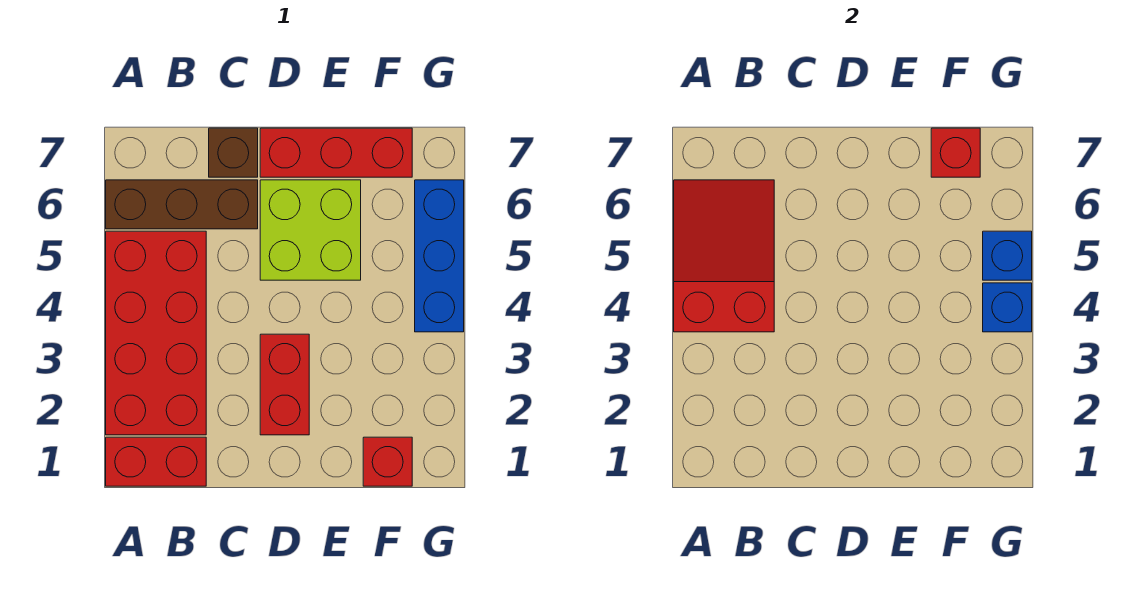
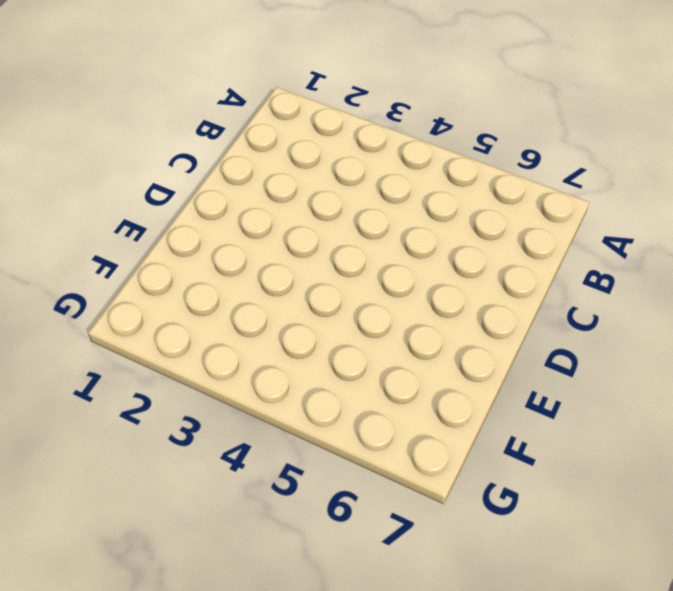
none -> red 1x2 brick [106,437,206,486]
none -> red 2x4 brick [106,231,206,435]
none -> brown 1x3 brick [106,180,258,229]

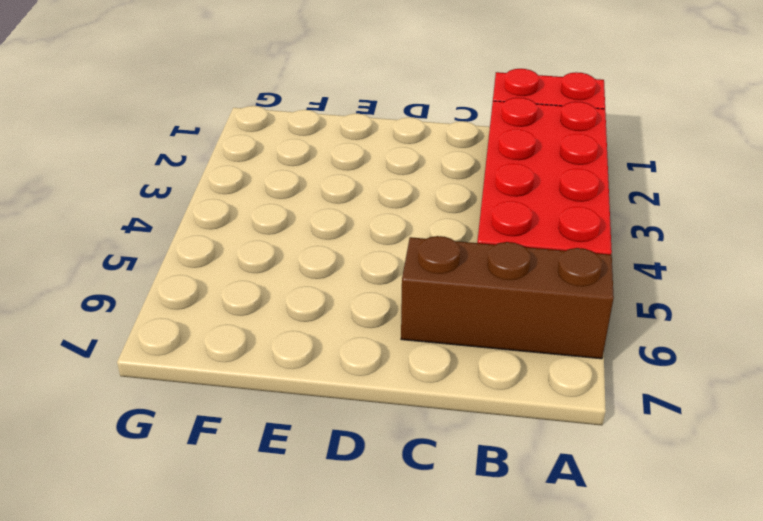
none -> brown 1x1 brick [209,128,258,177]
none -> red 1x2 brick [260,334,309,435]
none -> lime 2x2 brick [260,180,361,280]

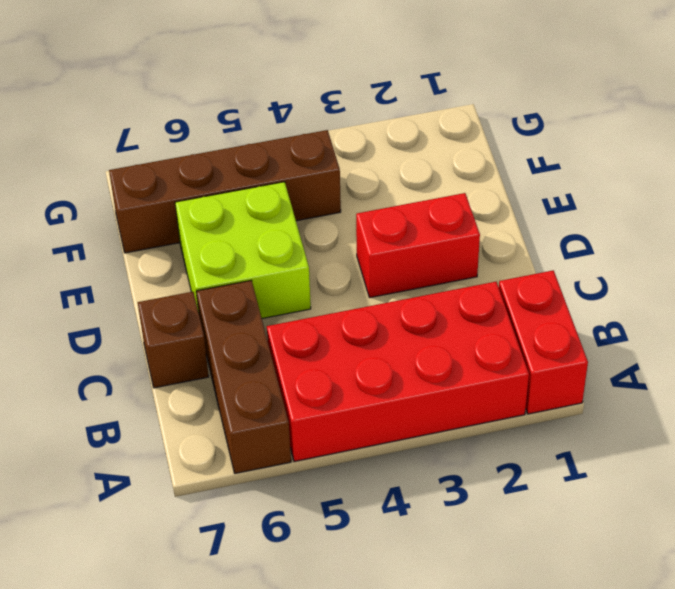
brown 1x4 brick [109,130,341,253] -> red 1x3 brick [260,128,412,177]
none -> red 1x1 brick [363,437,412,486]
none -> blue 1x3 brick [415,180,464,332]
none -> red 2x3 slope [674,180,774,332]

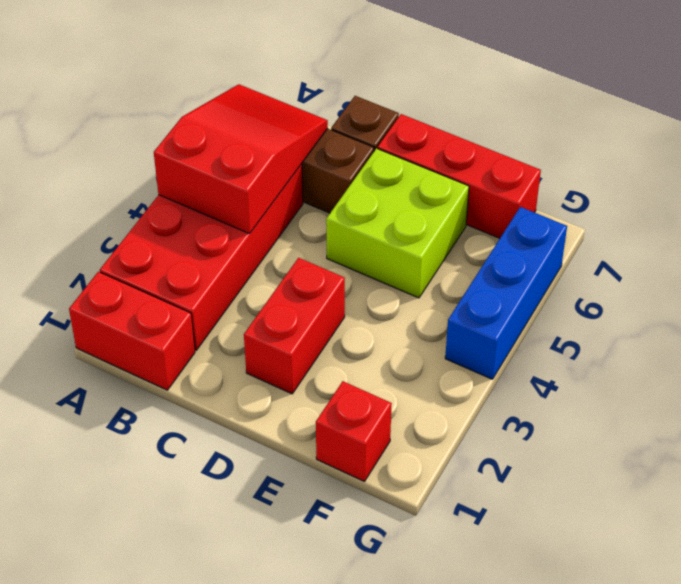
none -> red 1x1 brick [931,128,980,177]
none -> blue 1x1 brick [983,283,1032,332]
none -> blue 1x1 brick [983,231,1032,280]

